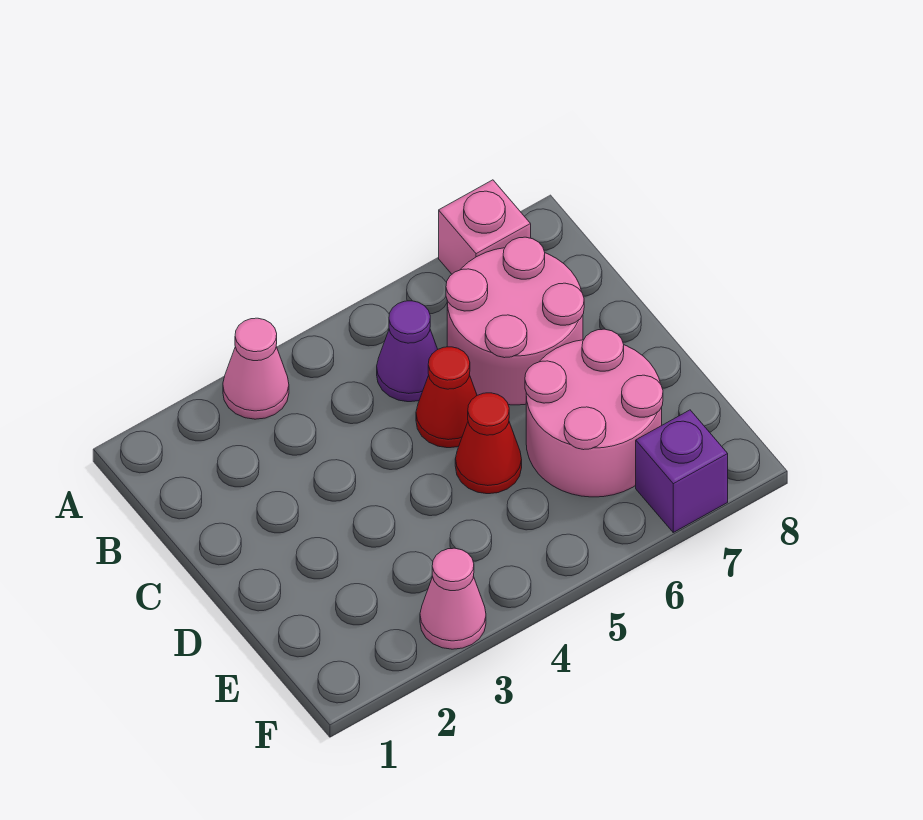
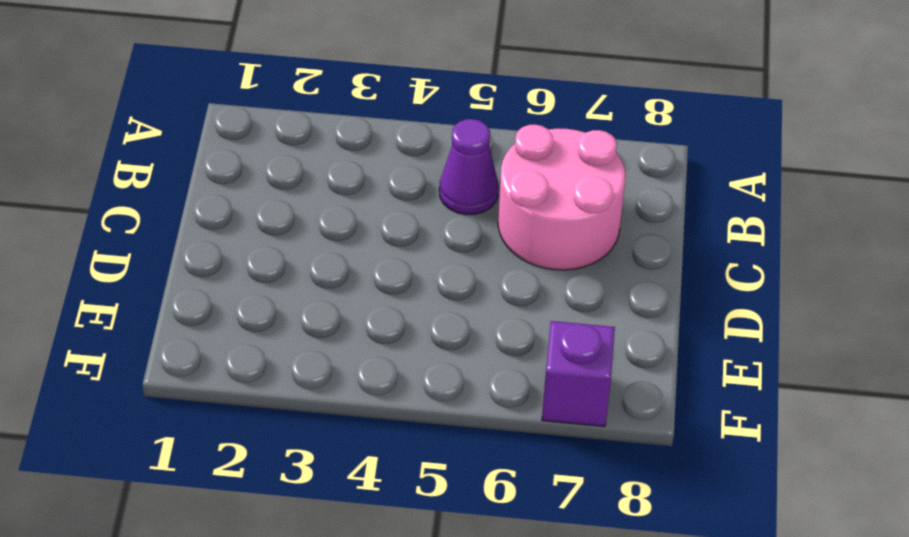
none -> pink 1x1 cone [223,318,289,419]
none -> pink 1x1 brick [439,180,531,274]

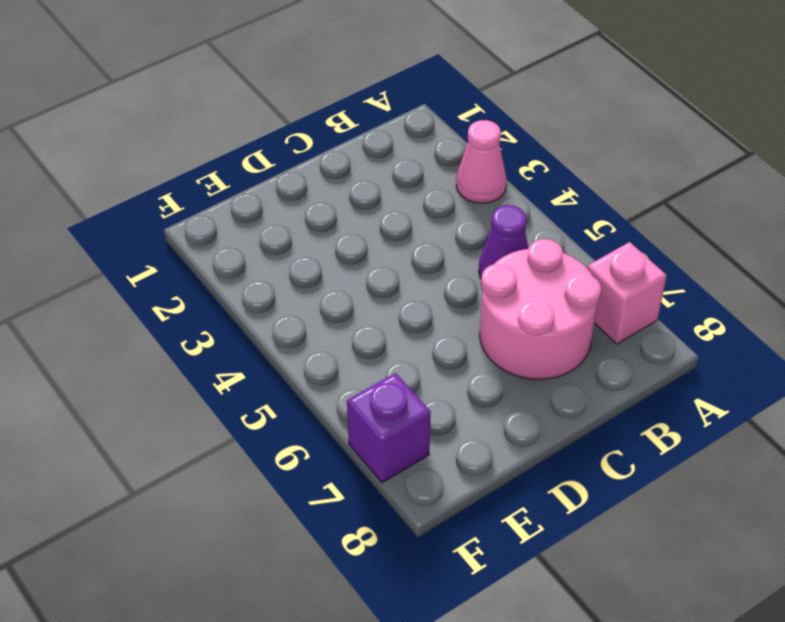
none -> red 1x1 cone [416,347,477,448]
none -> red 1x1 cone [455,393,522,494]

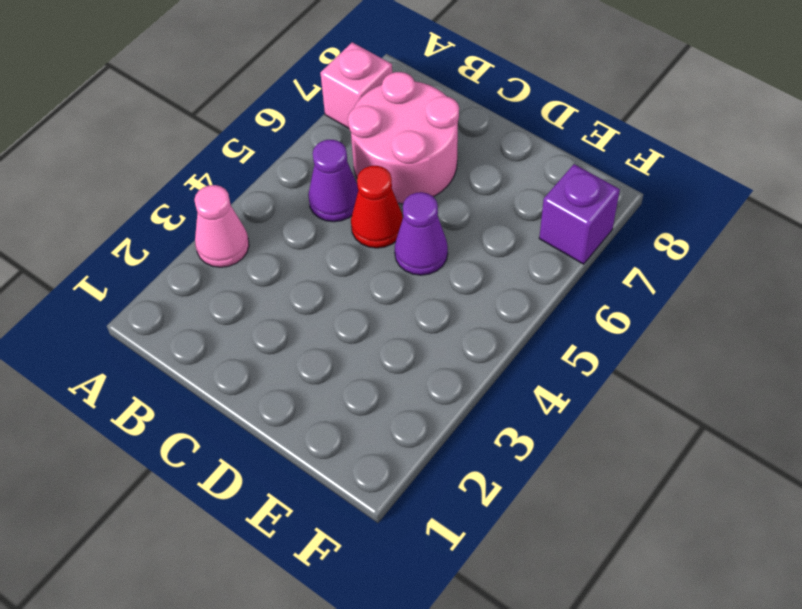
purple 1x1 cone [395,192,448,275] -> red 1x1 cone [455,393,522,494]
none -> pink 2x2 round brick [525,329,663,497]
none -> pink 1x1 cone [420,548,486,649]

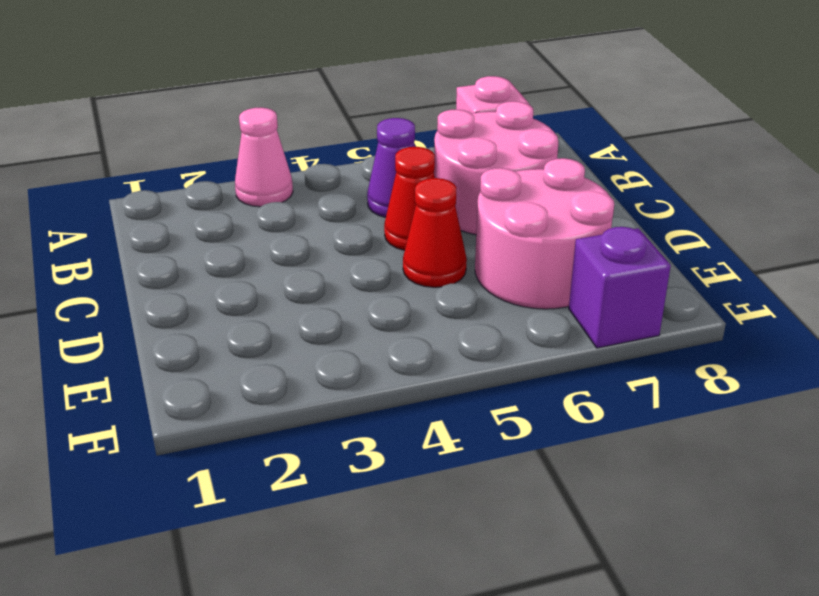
none -> pink 1x1 cone [420,548,486,649]

